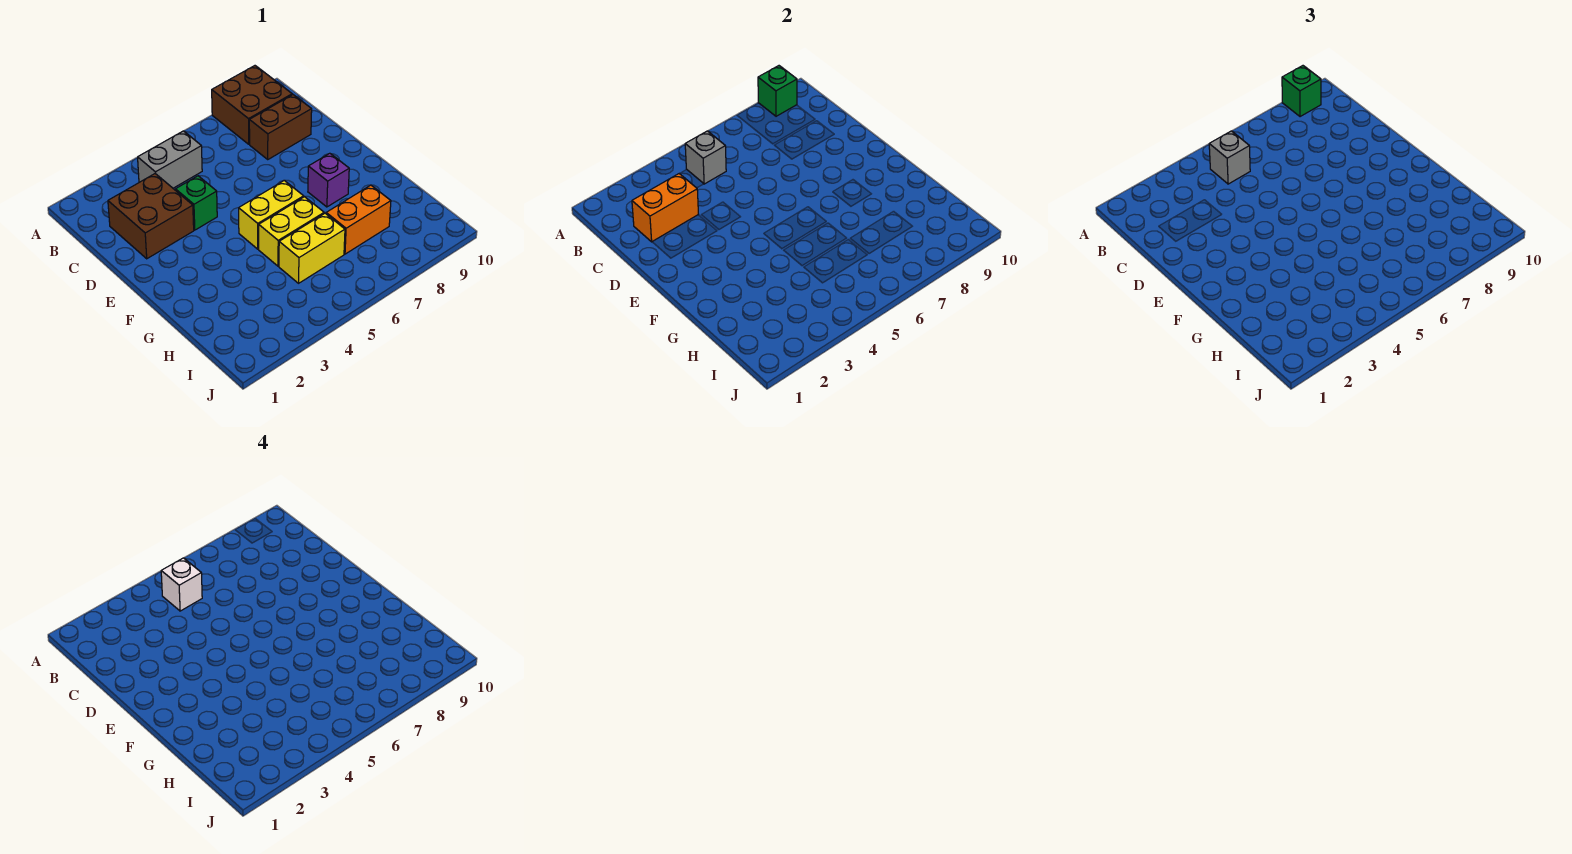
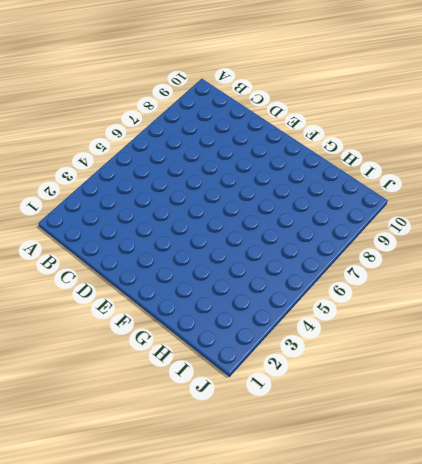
none -> brown 2x2 brick [212,66,292,144]
none -> grey 1x2 brick [138,131,202,188]
none -> brown 2x2 brick [108,174,194,259]

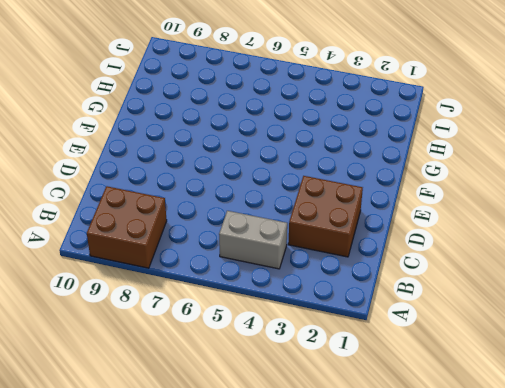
none -> brown 1x2 brick [249,95,312,159]
none -> green 1x1 brick [176,176,217,230]
none -> yellow 1x2 brick [239,180,304,249]

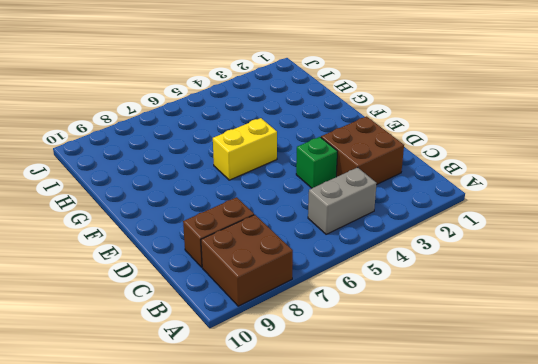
none -> purple 1x1 brick [308,153,349,207]
none -> yellow 1x2 brick [259,197,324,266]
none -> yellow 1x2 brick [279,213,345,283]

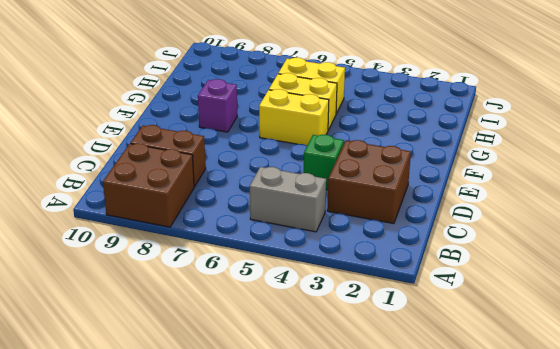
none -> orange 1x2 brick [326,185,391,254]
none -> green 1x1 brick [758,66,797,116]
none -> grey 1x1 brick [685,131,726,184]

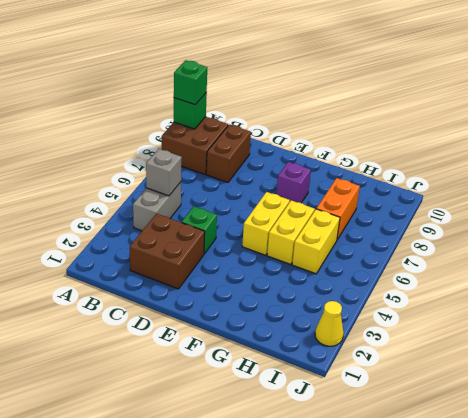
yellow 1x1 cone [315,301,344,346] -> none
none -> orange 1x2 brick [632,174,698,242]
none -> grey 1x1 brick [1209,131,1250,184]
none -> white 1x1 brick [161,558,202,611]

